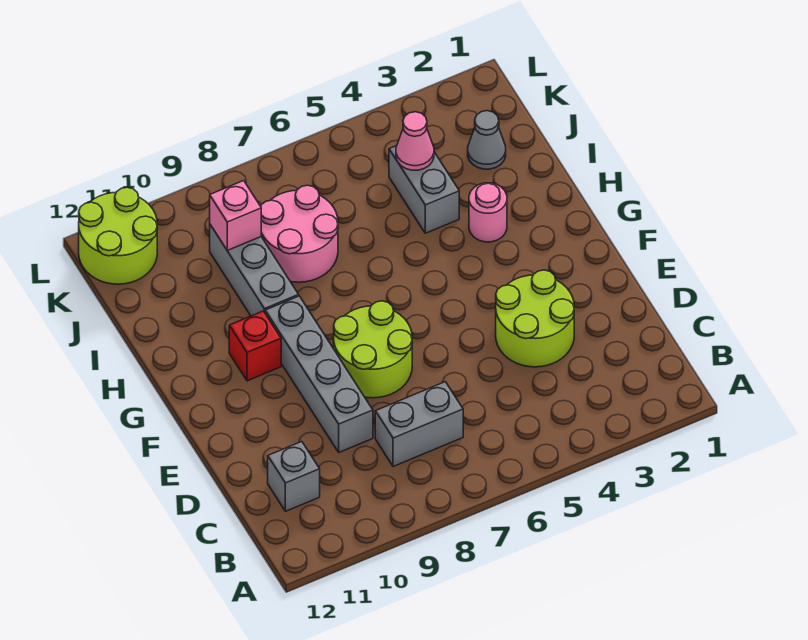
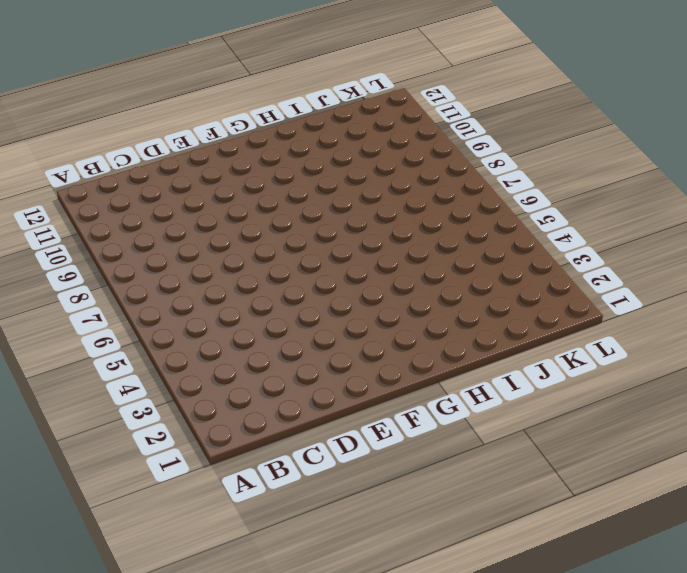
none -> grey 1x2 brick [375,382,463,467]
none -> grey 1x1 brick [268,442,320,511]
none -> lime 2x2 round brick [496,270,574,367]

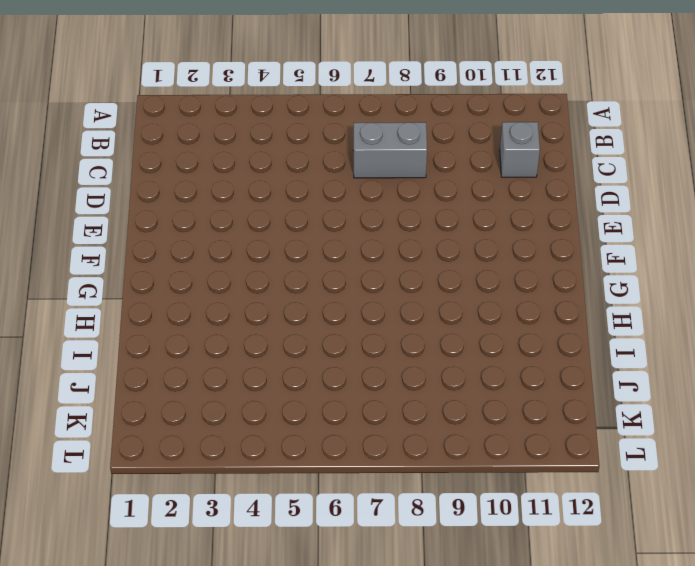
none -> lime 2x2 round brick [496,270,574,367]
none -> grey 1x4 brick [265,296,373,452]
none -> lime 2x2 round brick [333,301,412,398]

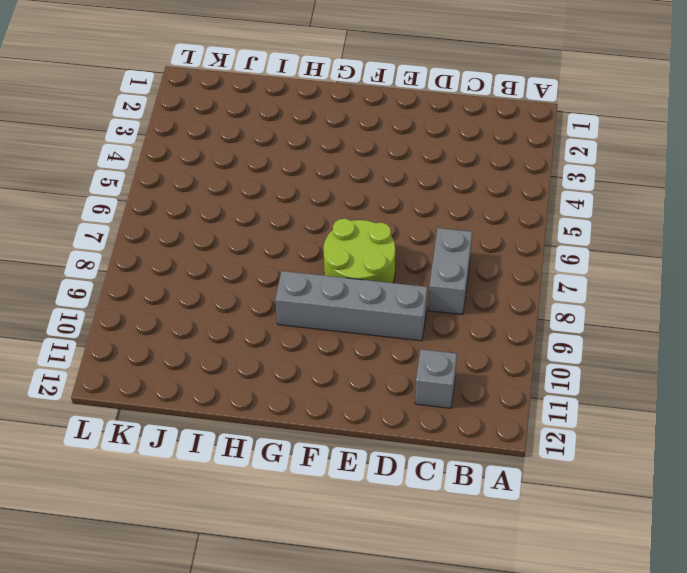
none -> lime 2x2 round brick [496,270,574,367]
none -> red 1x1 brick [229,311,281,381]
none -> pink 1x1 round brick [469,183,507,242]

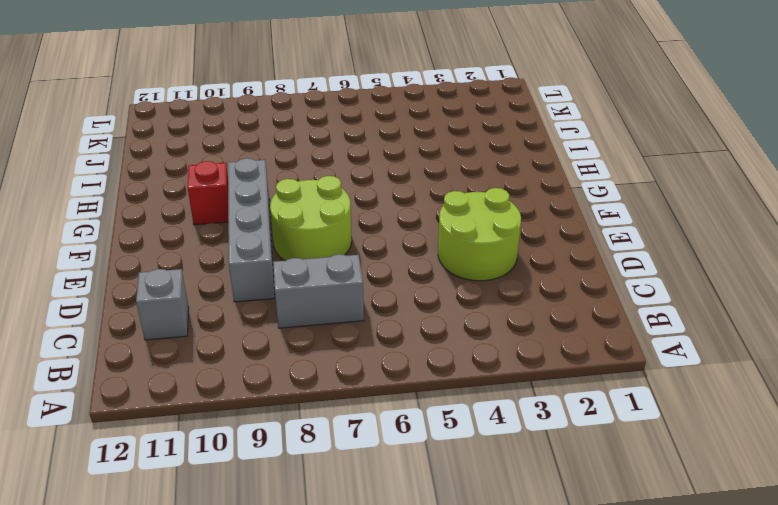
none -> pink 1x1 round brick [469,183,507,242]
none -> grey 1x3 brick [210,225,299,316]
none -> grey 1x2 brick [389,146,459,233]

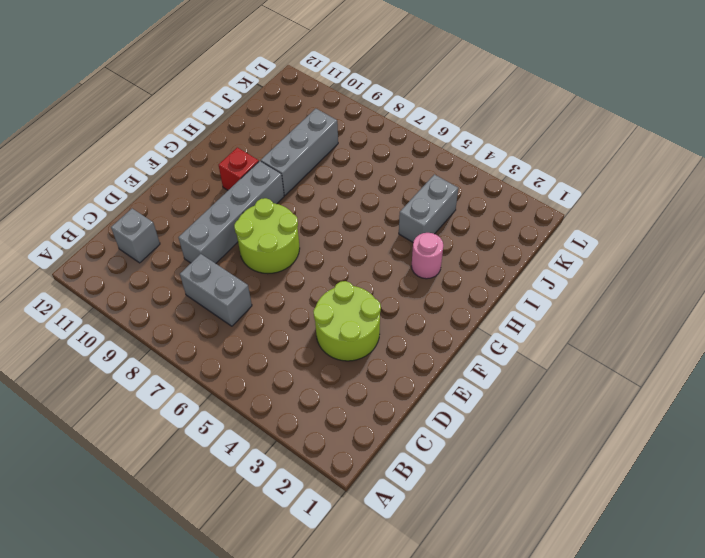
none -> pink 2x2 round brick [261,185,338,282]
none -> grey 1x1 cone [468,111,506,169]
none -> lime 2x2 round brick [79,187,157,284]

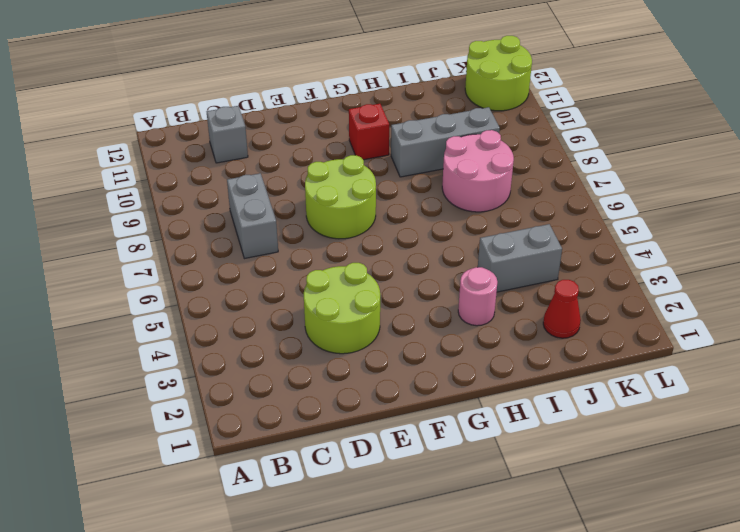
red 1x1 cone [543,280,581,338] -> grey 1x1 cone [468,111,506,169]
none -> grey 1x4 brick [265,296,373,452]
none -> pink 1x1 cone [396,112,434,170]
none -> pink 1x1 brick [210,181,261,250]

